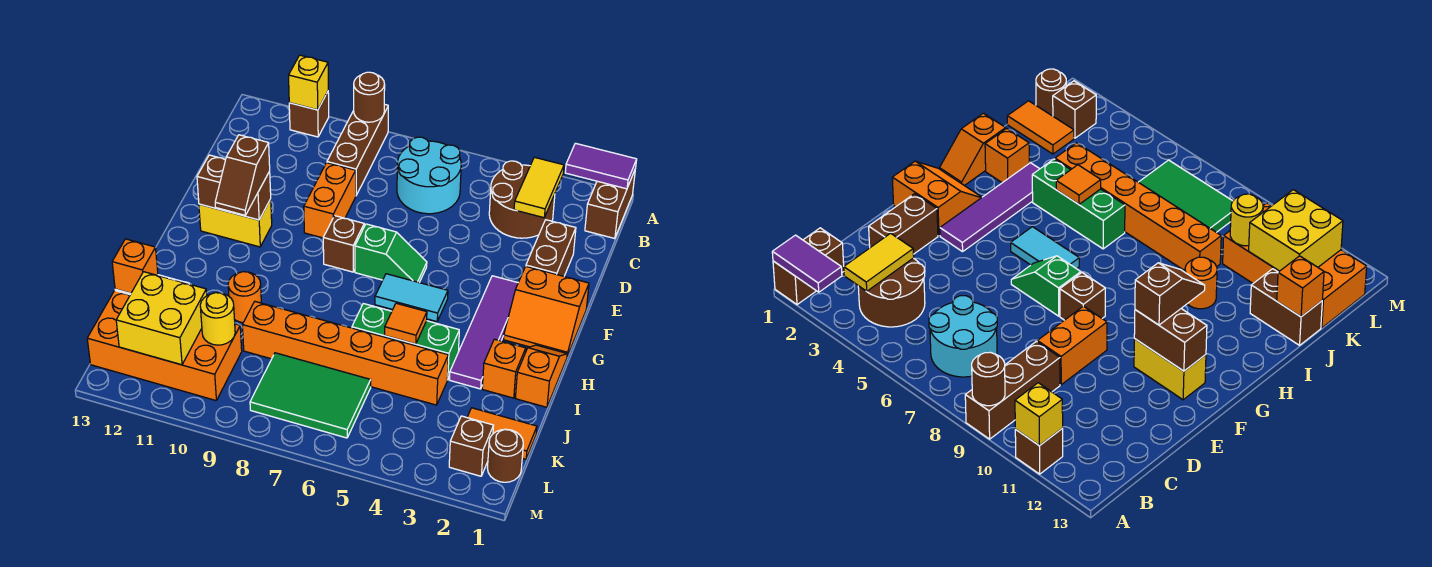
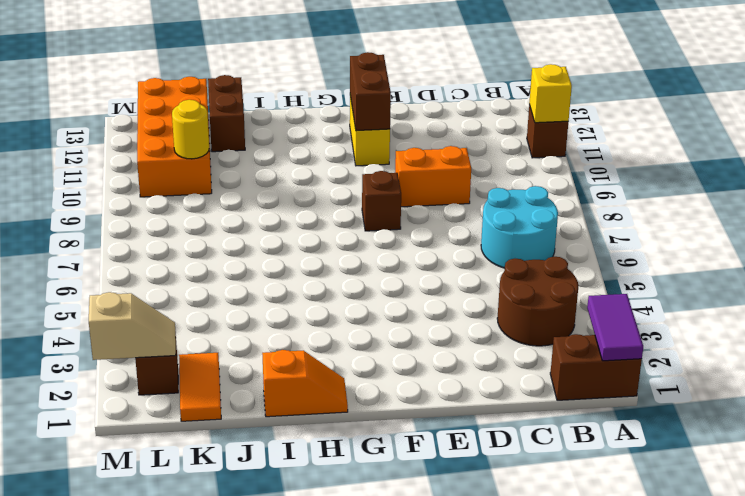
tan 1x2 slope [89,292,176,360] -> none
none -> brown 1x3 brick [327,104,388,195]
none -> brown 1x2 brick [526,220,576,276]
none -> orange 2x2 slope [504,267,589,356]
none -> purple 1x4 tile [449,276,518,389]

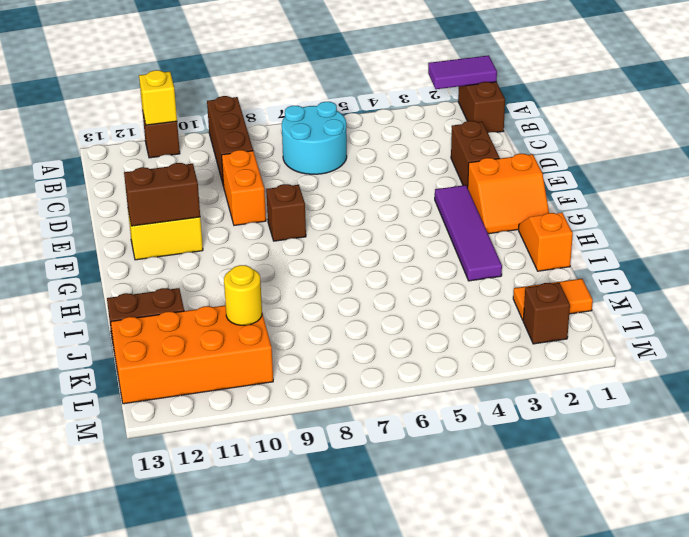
none -> brown 2x2 round brick [489,161,555,238]
none -> green 1x2 slope [355,224,427,283]
none -> cyan 1x2 tile [375,274,448,322]
none -> orange 1x1 brick [482,339,526,398]

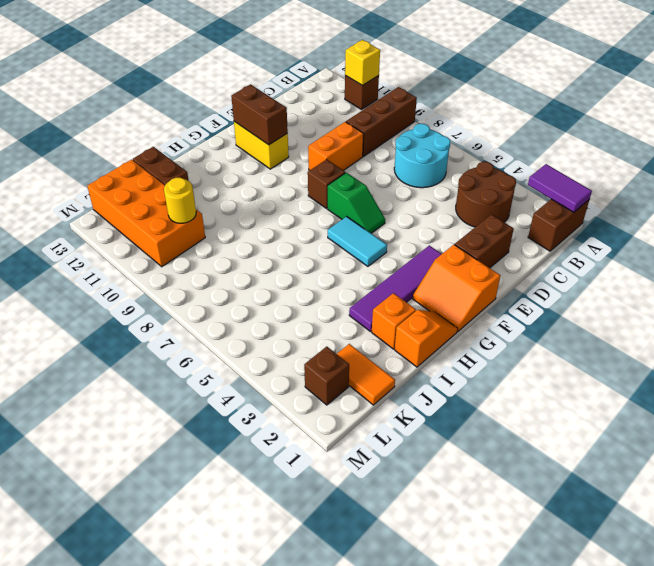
none -> green 1x3 brick [352,304,459,380]
none -> orange 1x1 round brick [228,272,261,323]
none -> orange 1x6 brick [242,302,448,405]
none -> green 2x3 tile [250,353,371,438]

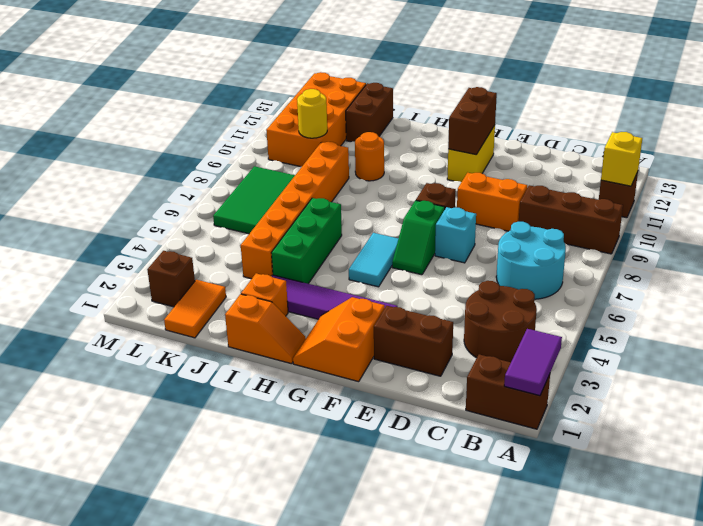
cyan 1x1 brick [435,207,476,263] -> none
none -> brown 1x1 round brick [487,429,523,482]
none -> brown 1x1 round brick [354,72,385,122]
none -> yellow 1x2 tile [514,157,564,218]
none -> orange 1x1 tile [385,303,427,344]

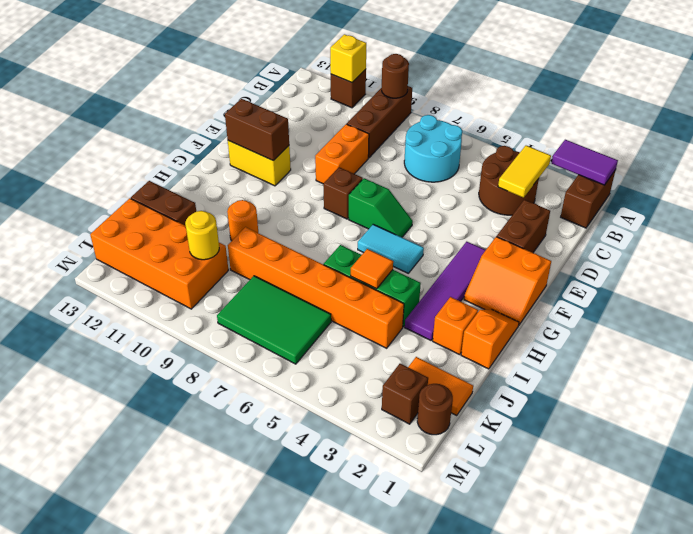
none -> orange 1x1 brick [112,239,158,293]
none -> yellow 2x2 brick [116,272,207,365]
none -> brown 1x2 slope [215,135,270,215]

